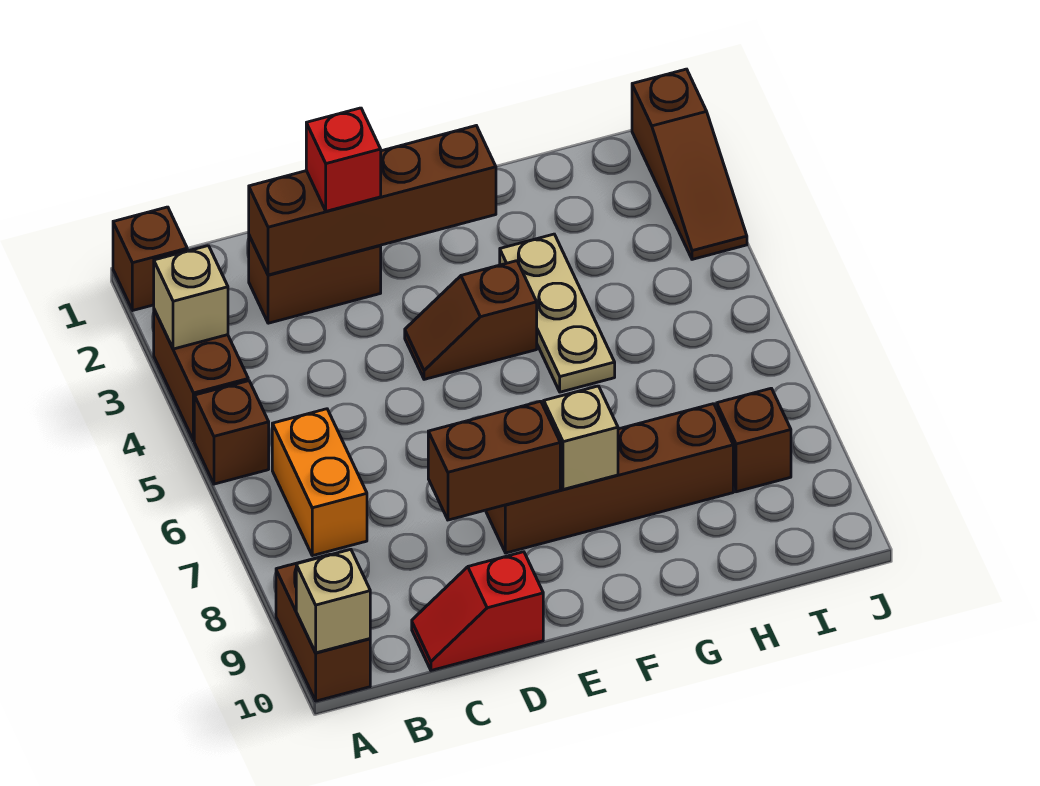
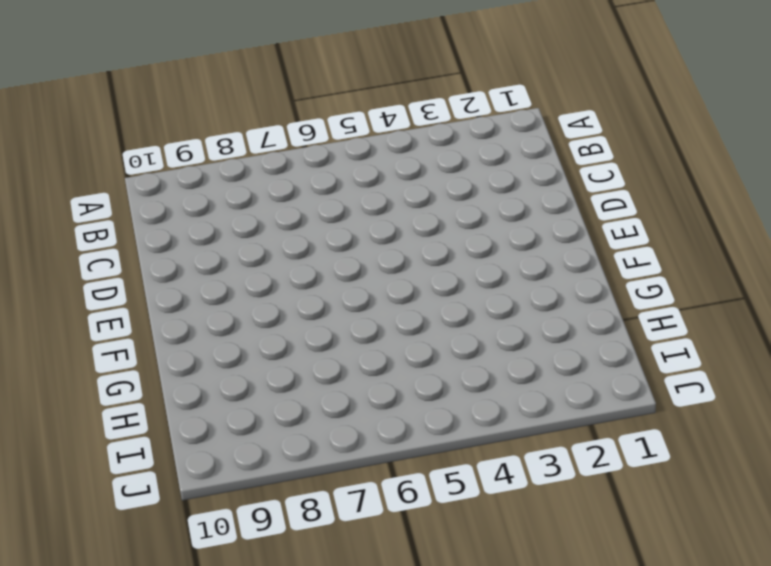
none -> brown 1x1 brick [113,207,187,310]
none -> brown 1x2 brick [154,310,248,441]
none -> brown 1x1 brick [194,381,269,484]

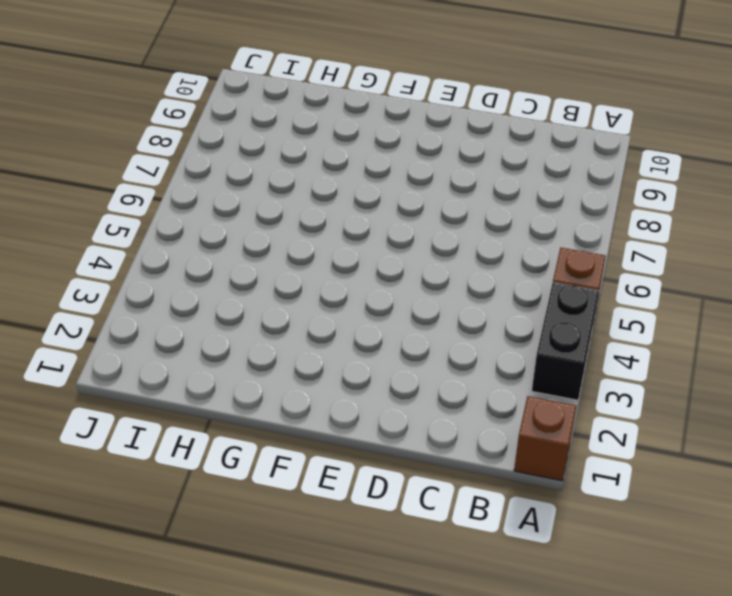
black 1x2 brick [532,283,599,400] -> brown 1x2 brick [154,310,248,441]
none -> brown 1x2 brick [276,554,370,701]
none -> orange 1x2 brick [272,409,367,556]
none -> brown 1x2 brick [249,236,381,323]

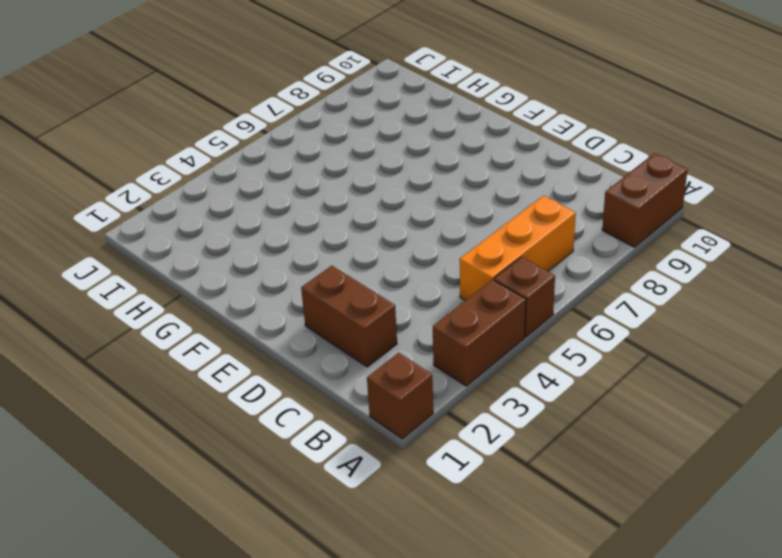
orange 1x3 brick [460,196,576,301] -> orange 1x2 brick [272,409,367,556]
none -> red 1x2 slope [412,552,543,670]
none -> brown 1x2 slope [405,261,537,379]
none -> brown 1x4 brick [486,404,733,553]

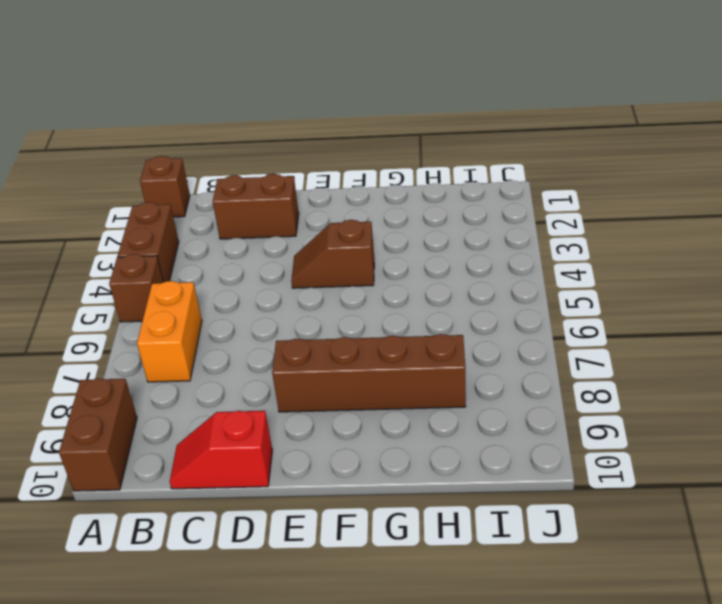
none -> tan 1x3 plate [500,234,615,392]
none -> brown 1x1 brick [717,388,791,492]
none -> brown 1x3 slope [632,69,747,259]

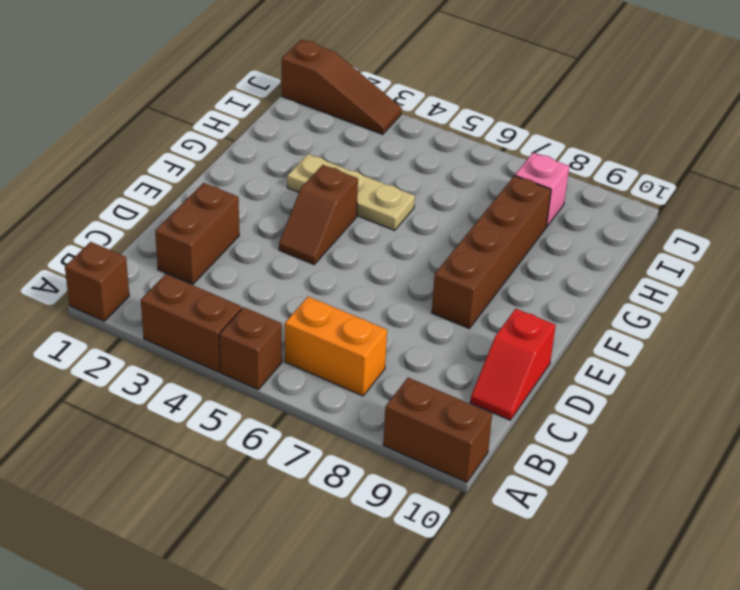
pink 1x1 brick [515,153,569,227] -> brown 1x1 brick [717,388,791,492]
none -> tan 1x1 brick [154,246,228,349]
none -> tan 1x1 brick [296,549,370,653]
none -> brown 1x4 brick [249,126,496,275]

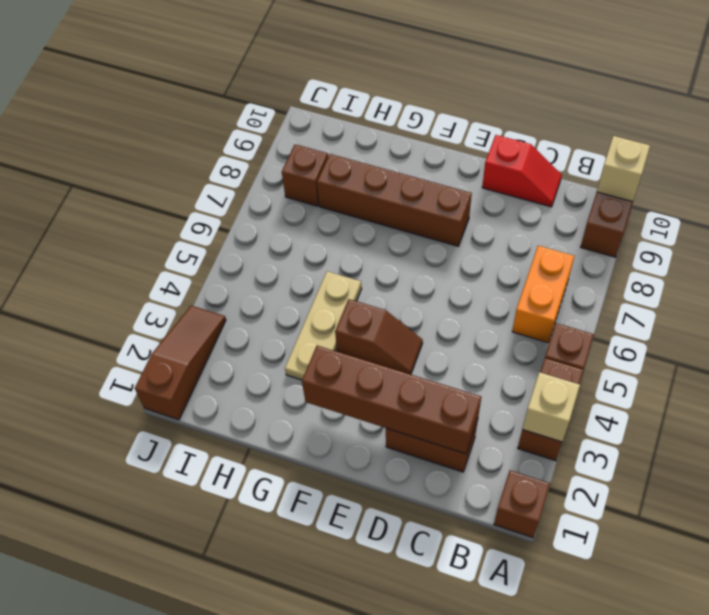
none -> brown 1x2 brick [428,401,560,520]
none -> tan 1x1 brick [544,386,618,490]
none -> red 1x1 brick [306,108,381,211]

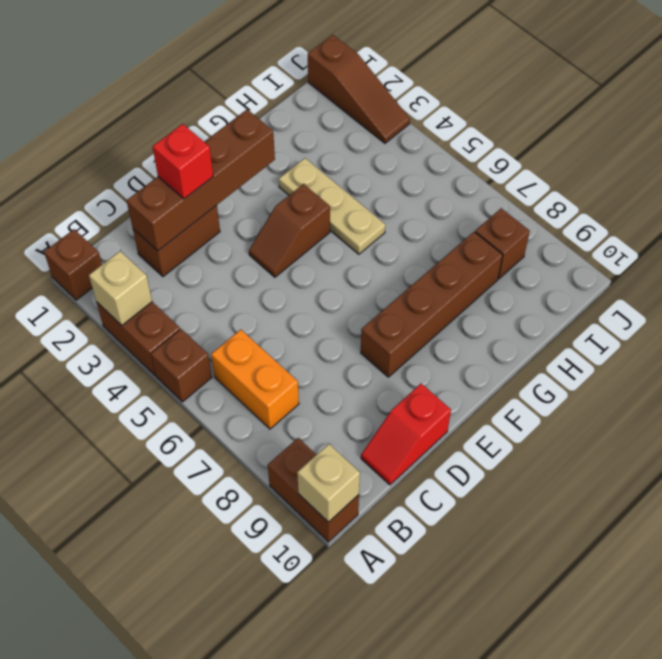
none -> brown 1x2 brick [428,401,560,520]
none -> tan 1x1 brick [544,386,618,490]

